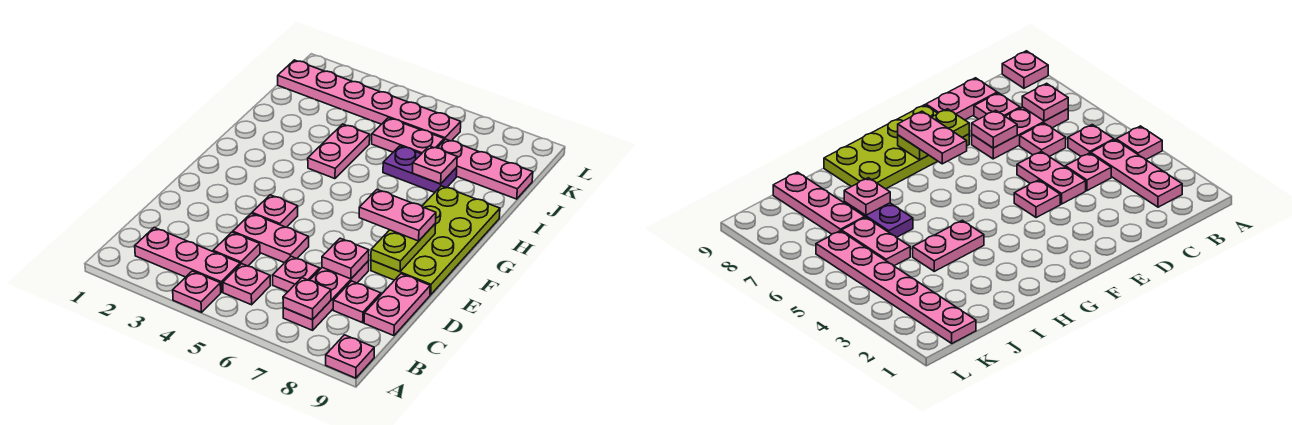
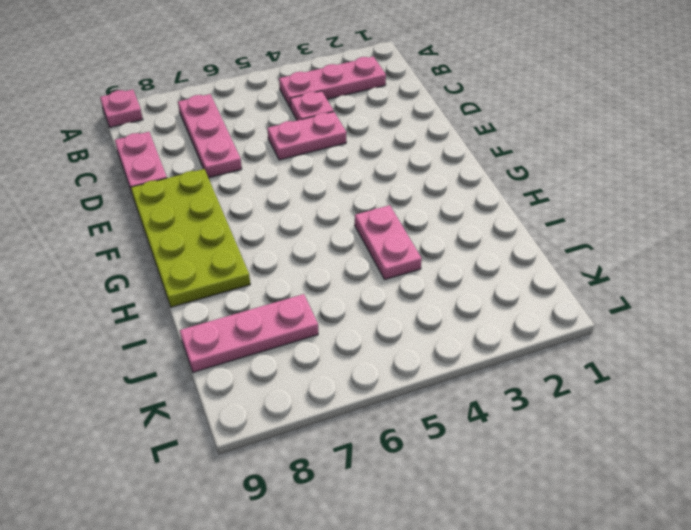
none -> pink 1x1 plate [173,271,221,312]
none -> pink 1x1 plate [223,264,270,305]
none -> pink 1x1 plate [273,256,320,292]

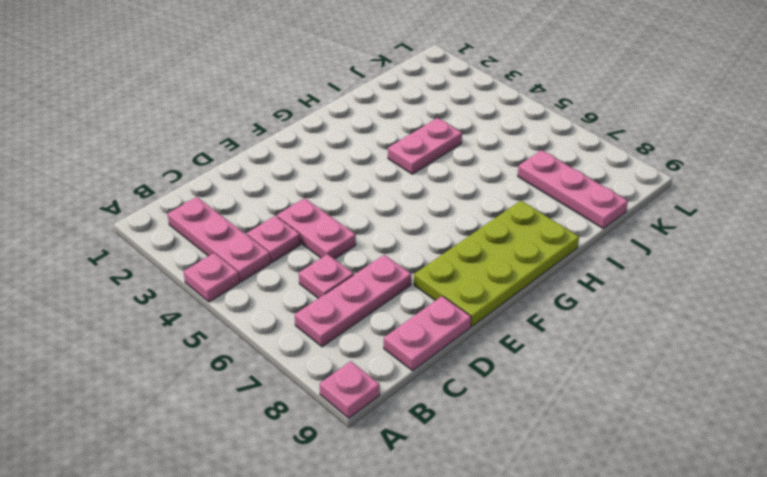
none -> pink 1x1 plate [223,264,270,305]
none -> pink 1x1 plate [333,281,381,323]
none -> pink 1x1 plate [252,195,298,227]

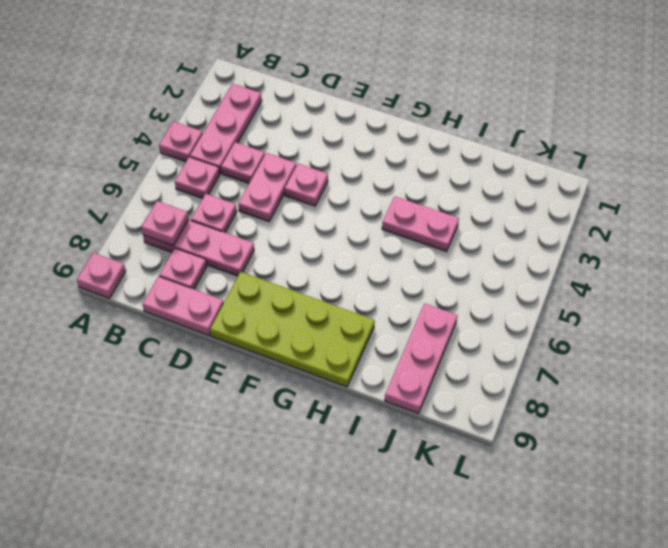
none -> purple 1x2 plate [383,146,457,192]
none -> pink 1x2 plate [372,118,444,154]
none -> pink 1x6 plate [278,60,461,141]

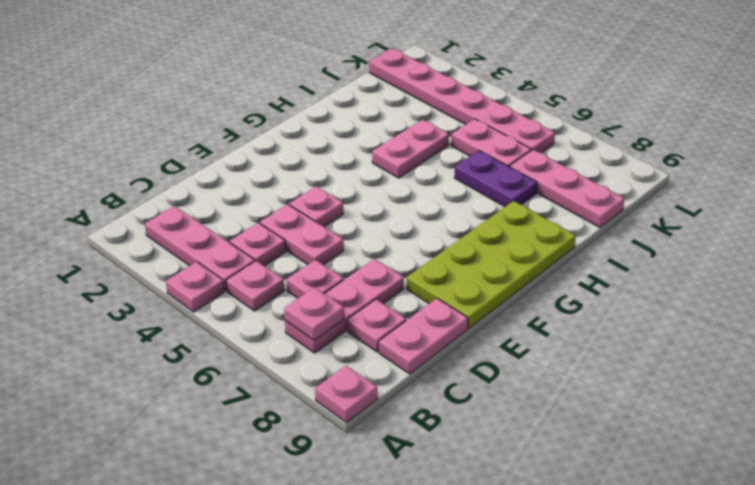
none -> pink 1x1 plate [322,238,369,279]
none -> lime 1x2 plate [371,224,436,272]
none -> pink 1x1 plate [413,146,457,184]

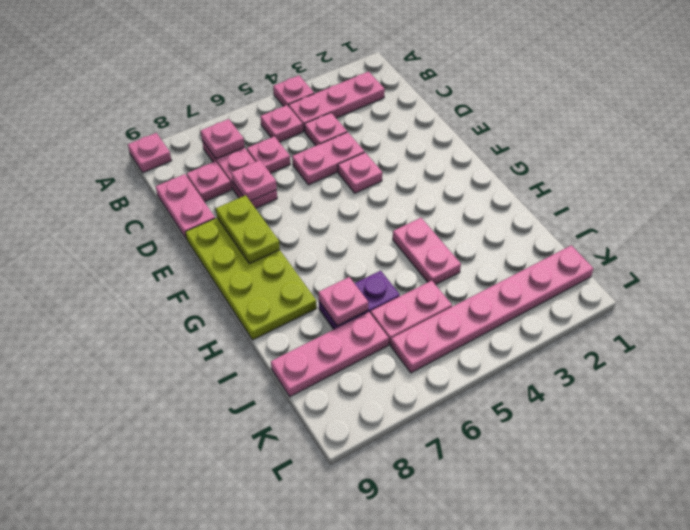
none -> pink 1x2 plate [359,190,436,241]

